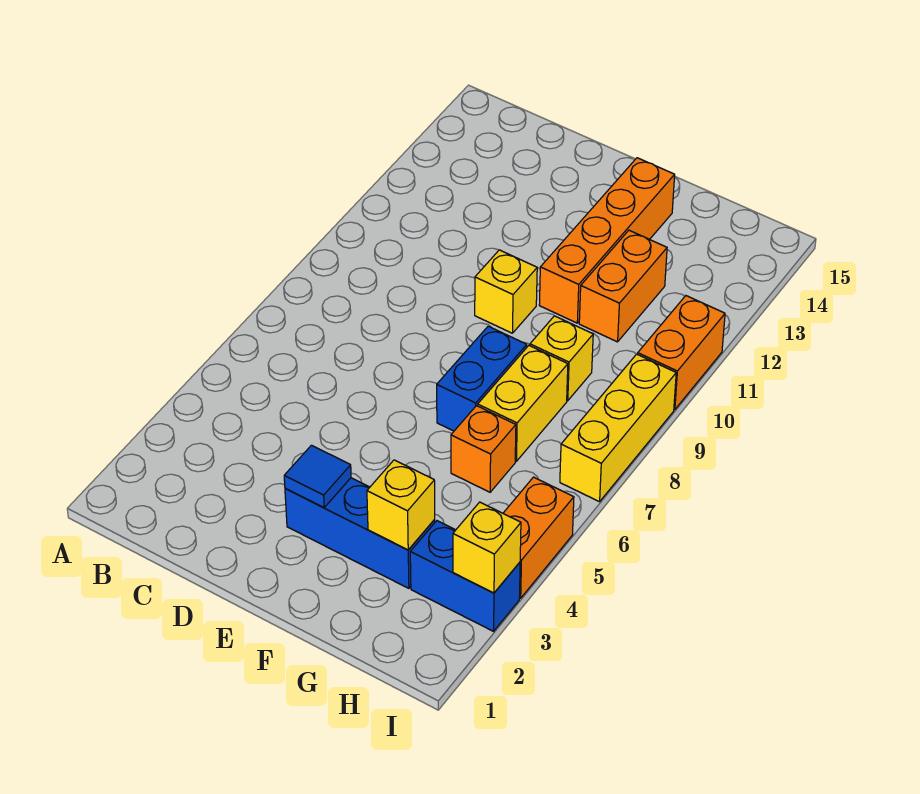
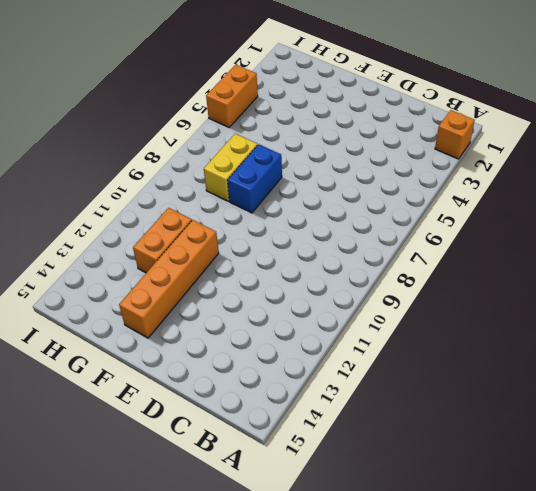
orange 1x1 brick [435,110,475,159] -> orange 1x1 brick moved to [451,406,516,492]
none -> blue 1x3 brick [285,478,435,588]
none -> yellow 1x1 brick [475,250,537,333]
none -> yellow 1x1 brick [530,316,593,401]

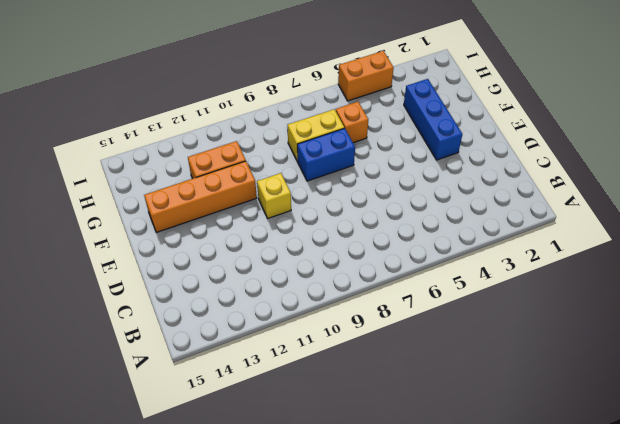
none -> yellow 1x1 brick [530,316,593,401]
none -> blue 1x2 brick [410,521,520,631]
none -> yellow 1x3 brick [560,354,676,502]

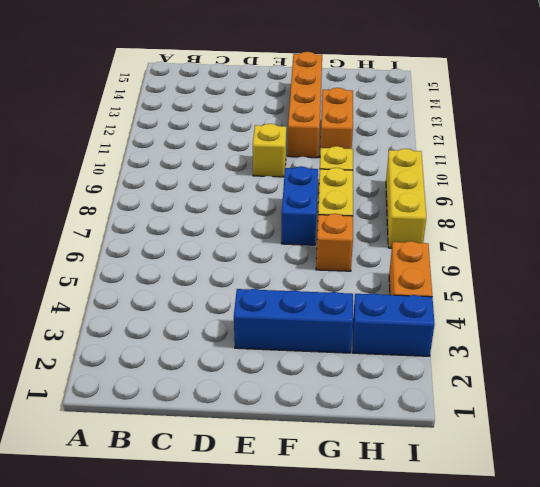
none -> orange 1x2 brick [638,296,725,410]
none -> blue 1x1 tile [284,445,351,507]
none -> yellow 1x1 brick [367,460,435,550]

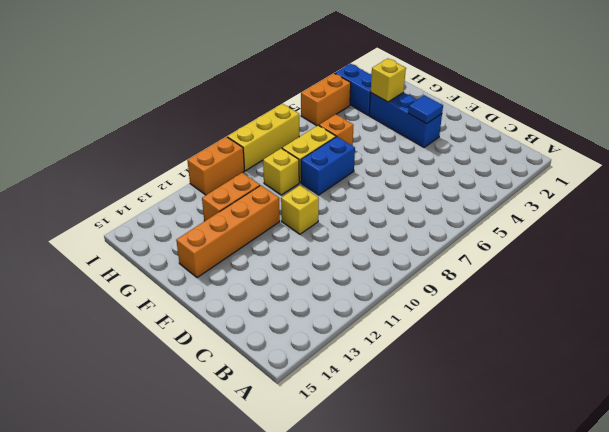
none -> yellow 1x1 brick [453,502,521,593]

